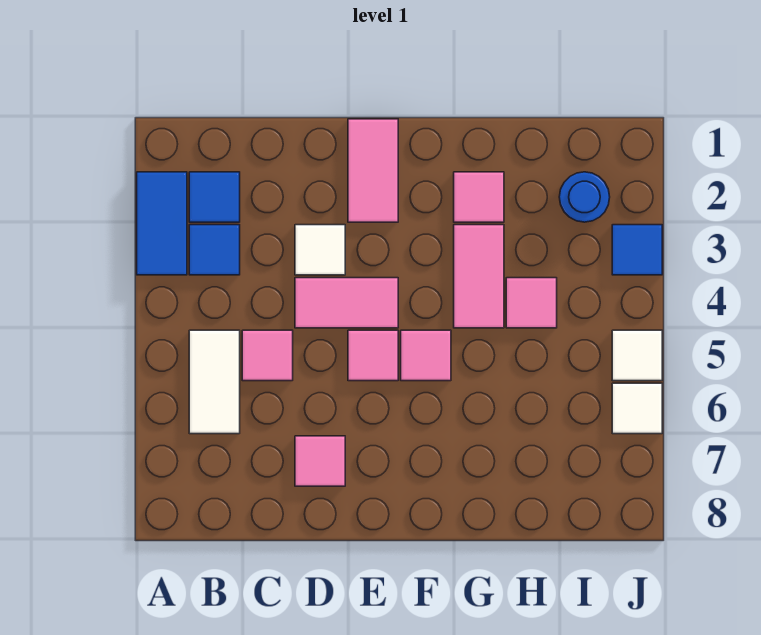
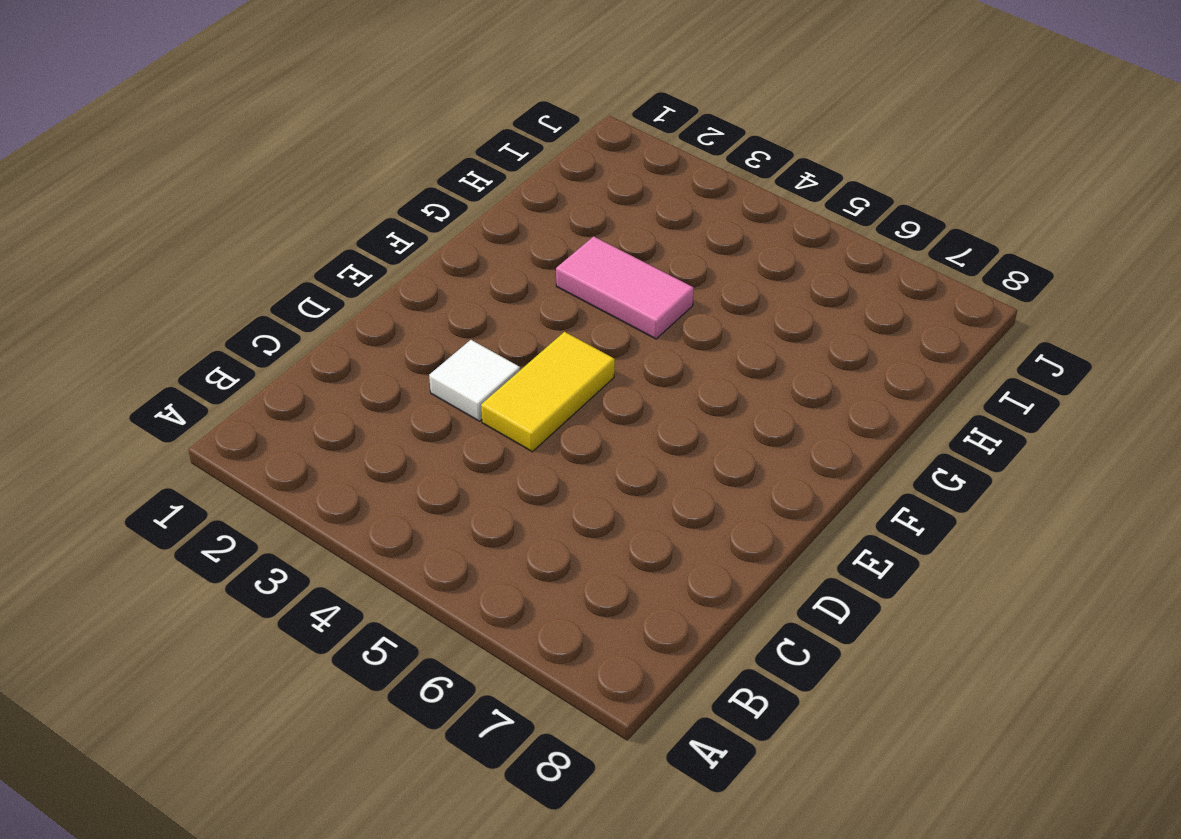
yellow 1x2 tile [481,332,615,452] -> pink 1x2 tile [295,278,398,328]
none -> blue 1x2 tile [137,172,187,275]
none -> blue 1x1 tile [189,172,240,222]
none -> blue 1x1 tile [189,225,240,275]

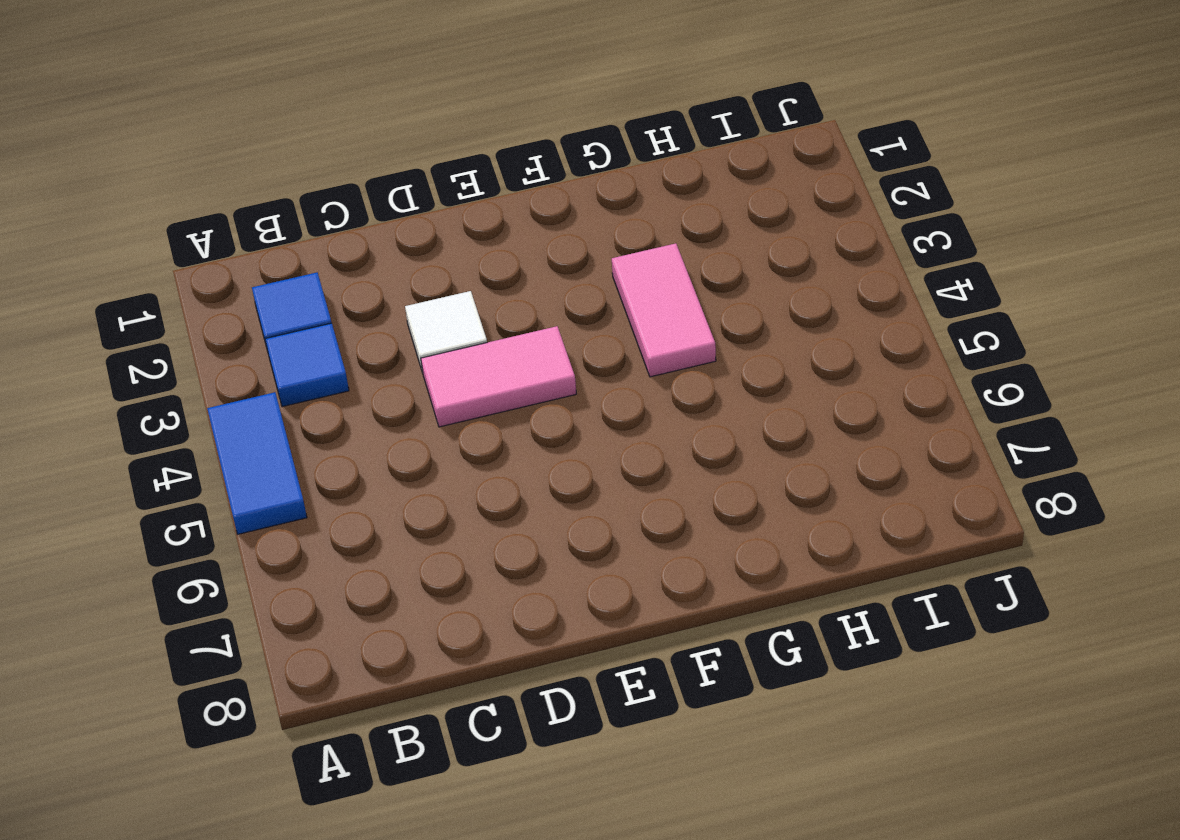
blue 1x2 tile [207,392,307,534] -> blue 1x2 tile moved to [137,172,187,275]
none -> white 1x2 tile [189,330,240,434]
none -> pink 1x1 tile [242,330,293,381]
none -> pink 1x1 tile [295,436,345,486]

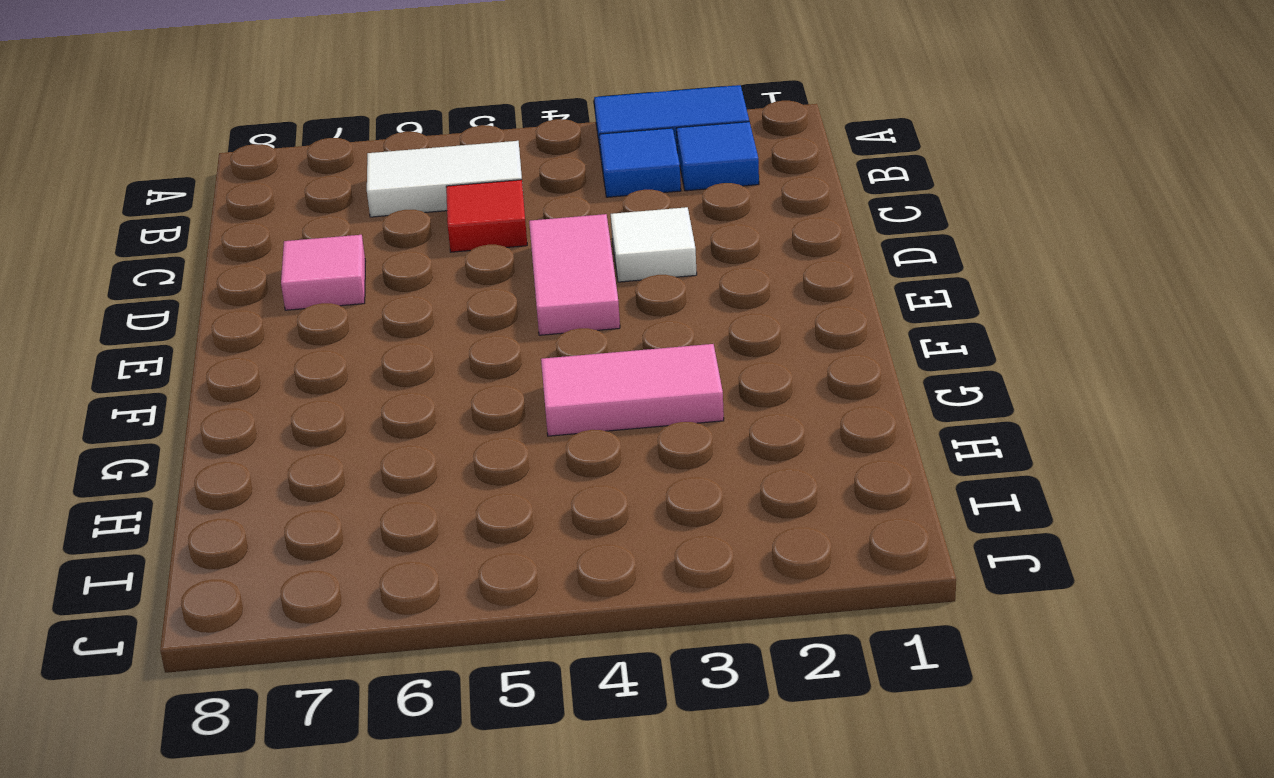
red 1x1 tile [446,180,527,252] -> pink 1x1 tile [242,330,293,381]
none -> pink 1x2 tile [348,119,398,222]
none -> pink 1x1 tile [348,330,398,381]
none -> pink 1x1 tile [401,330,451,381]

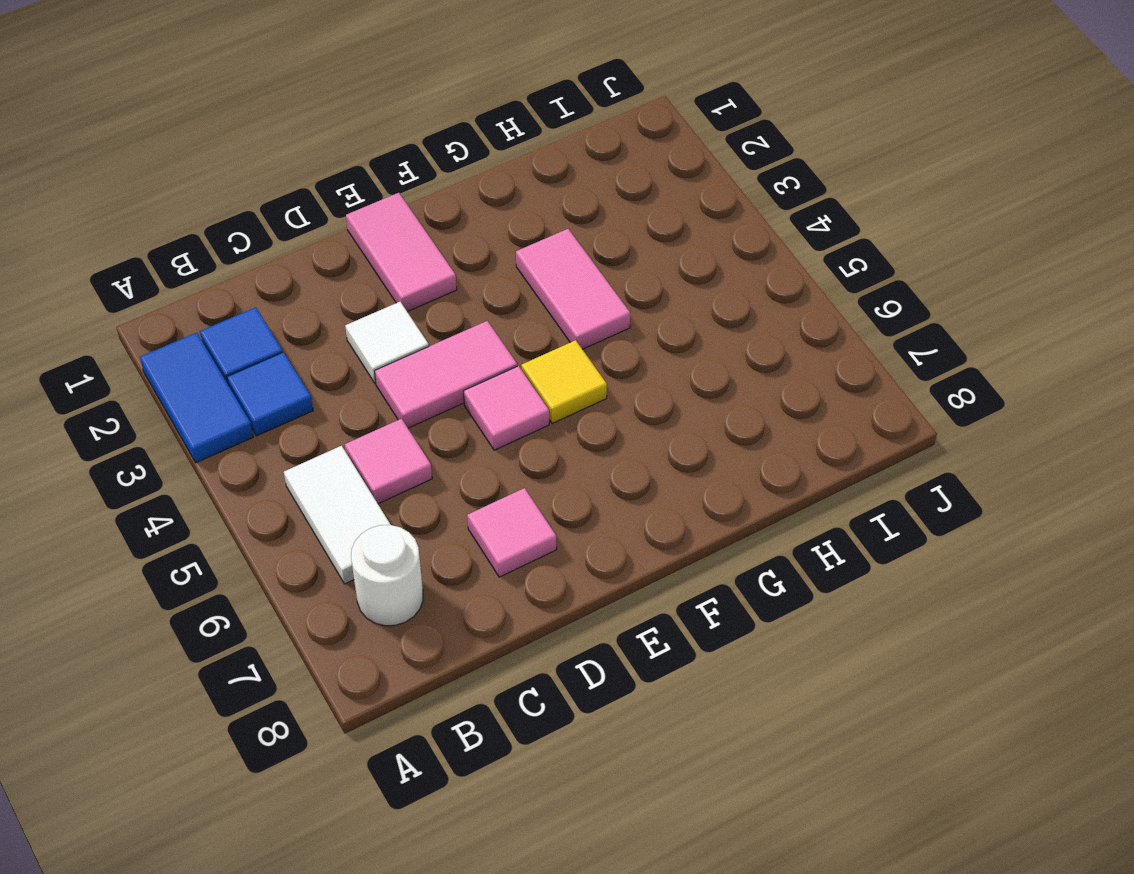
white 1x1 round brick [351,525,423,626] -> none
yellow 1x1 tile [521,340,607,424] -> pink 1x1 tile [401,330,451,381]
none -> pink 1x1 tile [454,172,504,222]
none -> pink 1x1 tile [506,278,557,328]
none -> blue 1x1 round brick [559,172,610,222]

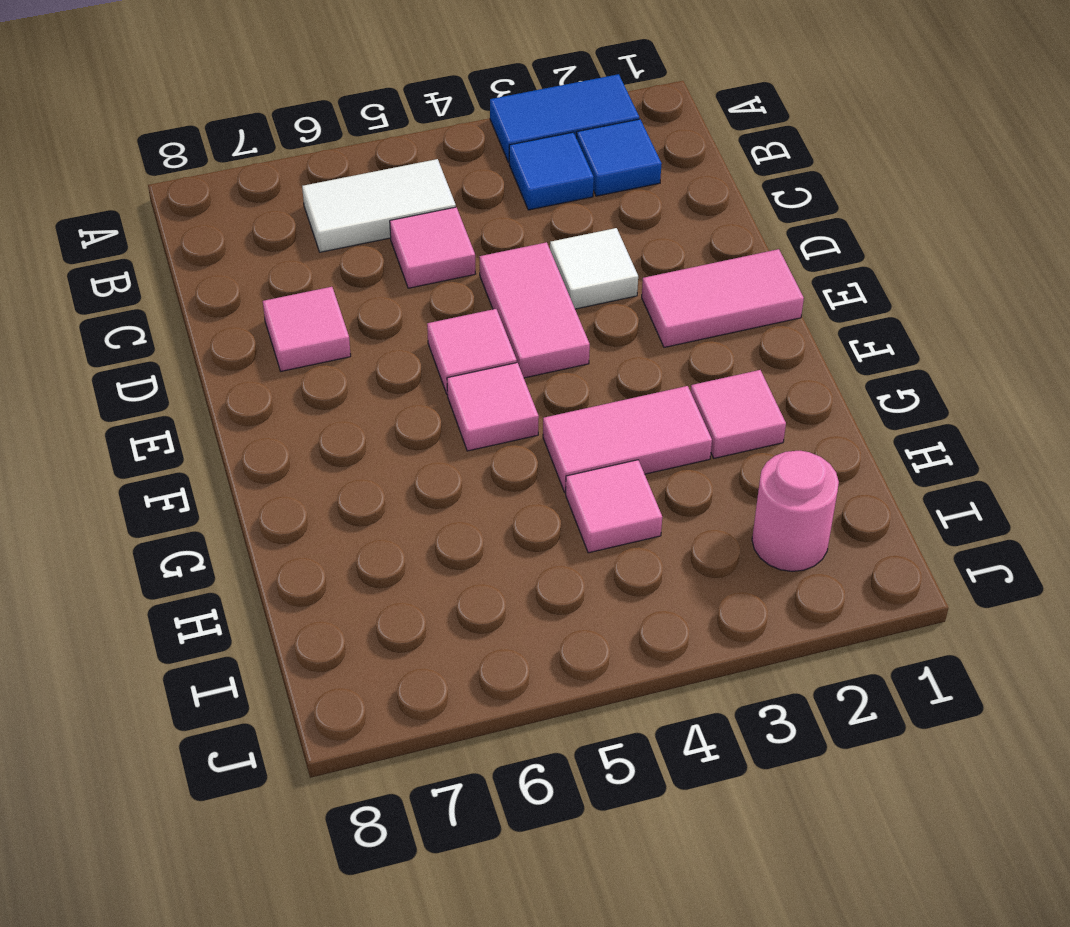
pink 1x1 round brick [752,451,839,571] -> blue 1x1 round brick [559,172,610,222]
none -> blue 1x1 tile [612,225,662,275]
none -> white 1x1 tile [612,330,662,381]
none -> white 1x1 tile [612,383,662,434]

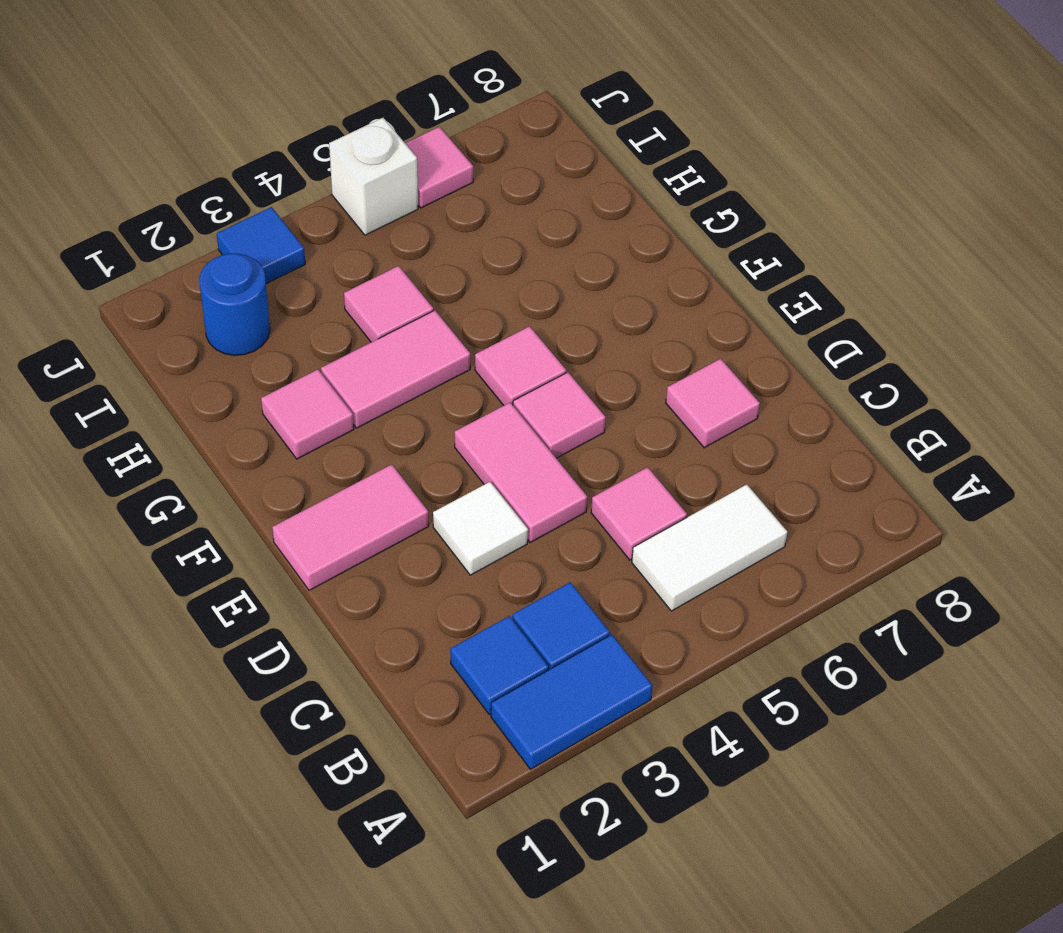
white 1x1 brick [329,118,418,235] -> white 1x1 tile [612,330,662,381]
pink 1x1 tile [405,127,473,208] -> white 1x1 tile [612,383,662,434]

